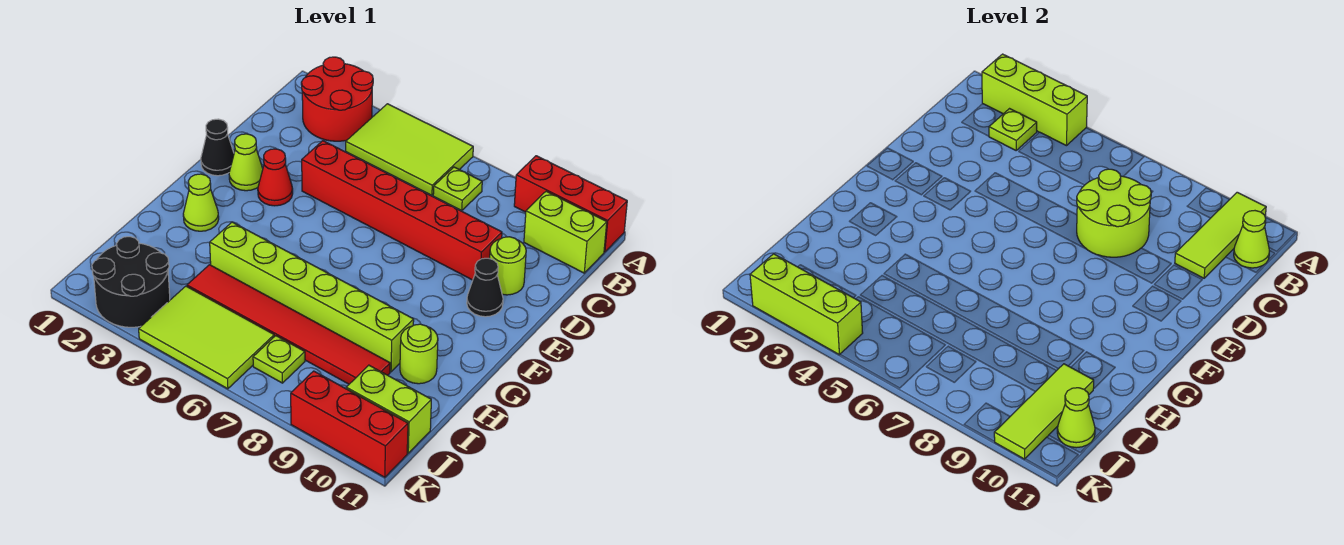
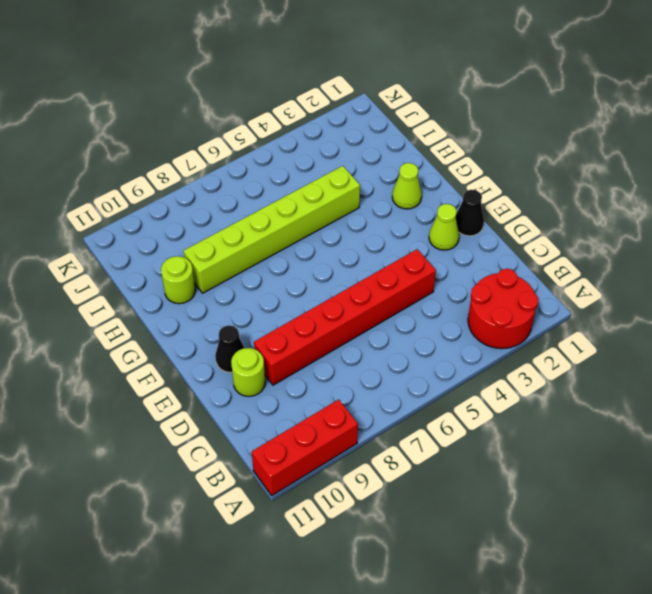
none -> lime 2x3 tile [346,104,473,195]
none -> lime 1x1 plate [433,167,482,211]
none -> lime 1x2 brick [524,191,607,273]

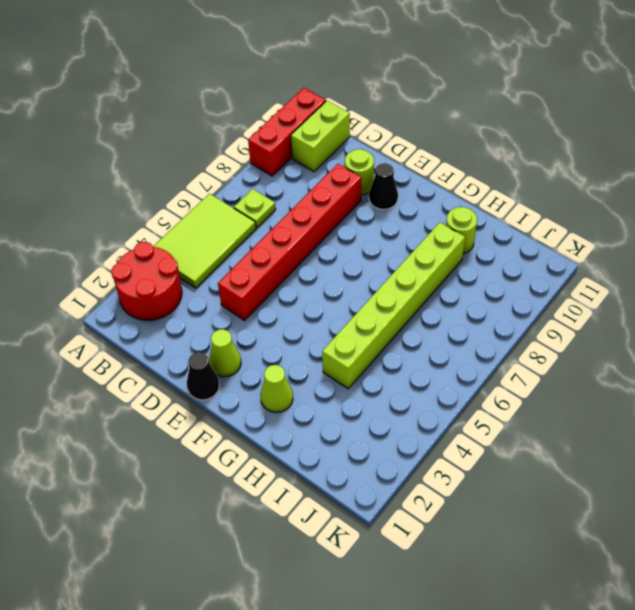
none -> red 1x1 cone [258,149,293,206]
none -> red 1x6 tile [187,265,390,384]
none -> black 2x2 round brick [92,237,170,327]

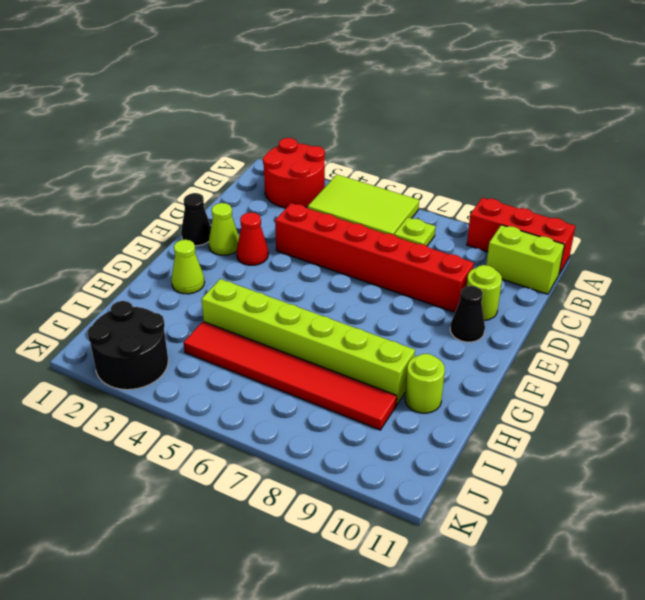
none -> lime 2x3 tile [139,286,274,389]
none -> lime 1x1 plate [253,336,305,383]
none -> lime 1x2 brick [346,365,431,453]

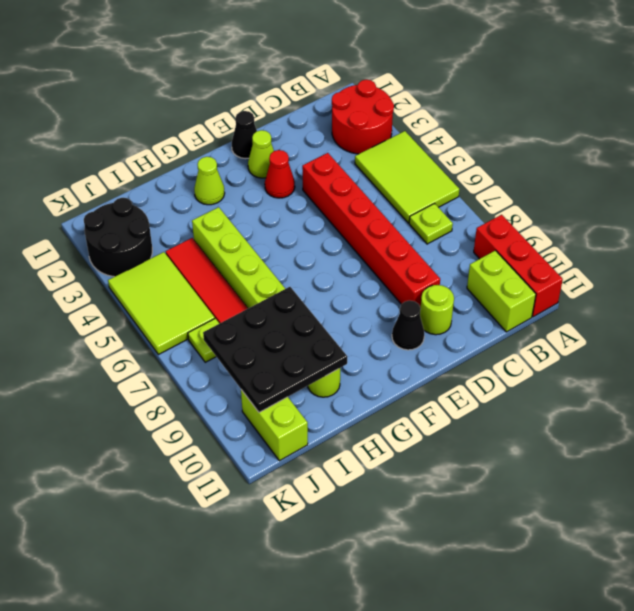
black 3x3 plate [203,287,347,412] -> lime 1x3 tile [994,364,1094,459]
none -> red 1x3 brick [291,371,408,477]
none -> lime 1x3 brick [982,54,1087,146]
none -> lime 1x3 tile [1175,192,1266,278]

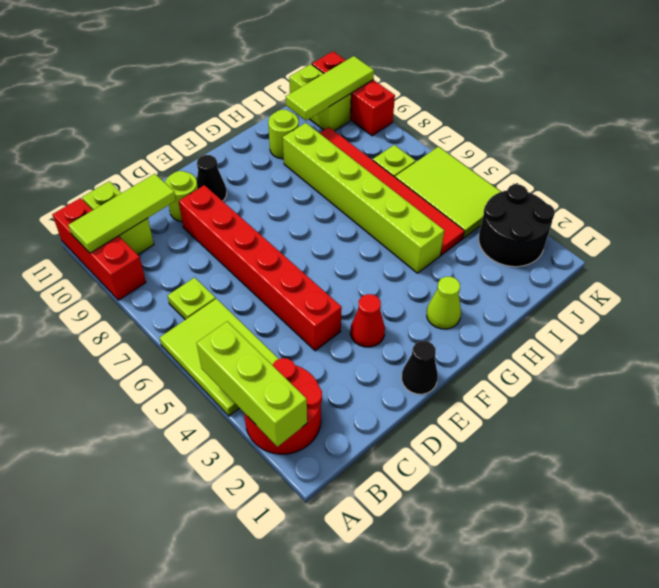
none -> lime 1x1 cone [229,134,263,191]
none -> lime 1x1 plate [989,109,1037,150]
none -> lime 1x1 cone [1234,211,1270,268]

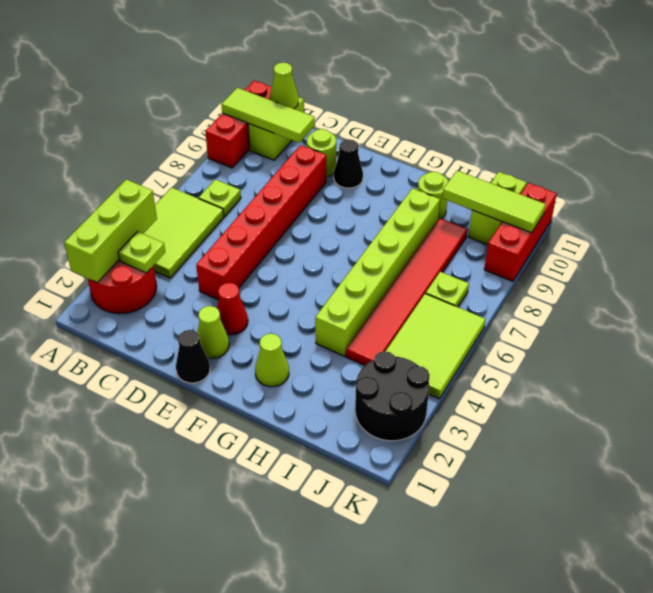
none -> lime 2x2 round brick [1077,169,1151,257]
none -> lime 1x1 cone [1057,388,1095,448]
none -> lime 1x3 brick [750,254,863,355]

